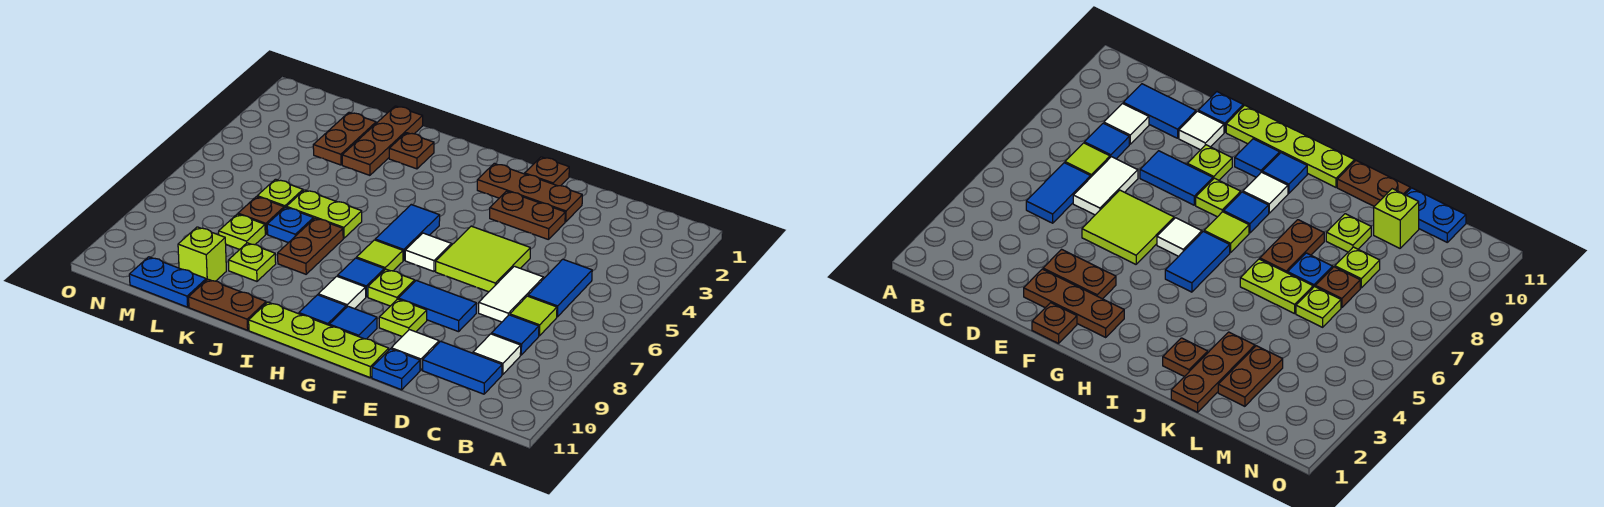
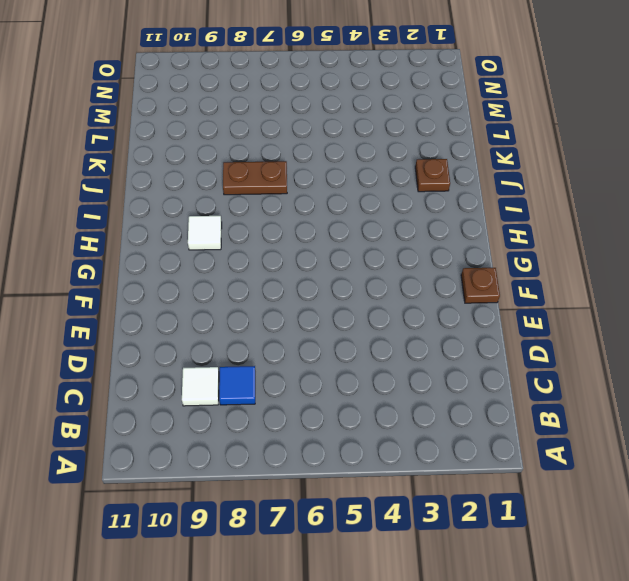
none -> blue 1x2 tile [528,259,592,317]
none -> lime 1x1 tile [510,296,557,336]
none -> blue 1x2 tile [422,341,502,394]
none -> white 1x2 tile [479,266,544,322]

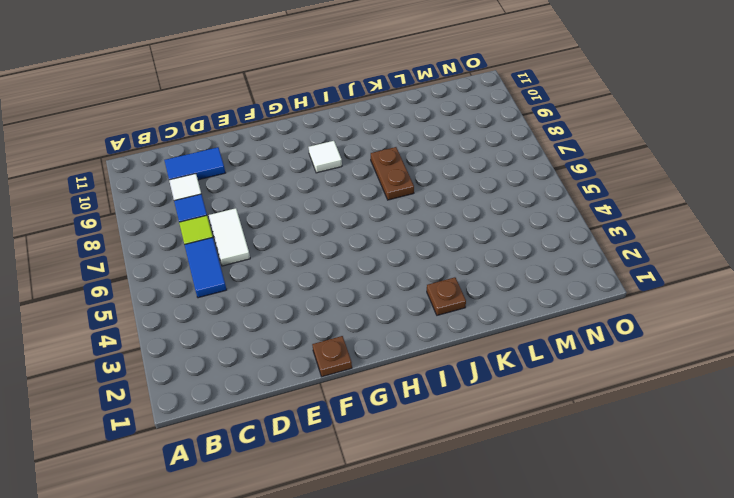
none -> brown 1x3 plate [477,163,582,222]
none -> brown 1x2 plate [490,191,565,240]
none -> lime 2x2 tile [436,226,530,292]
none -> blue 1x2 tile [398,281,476,332]

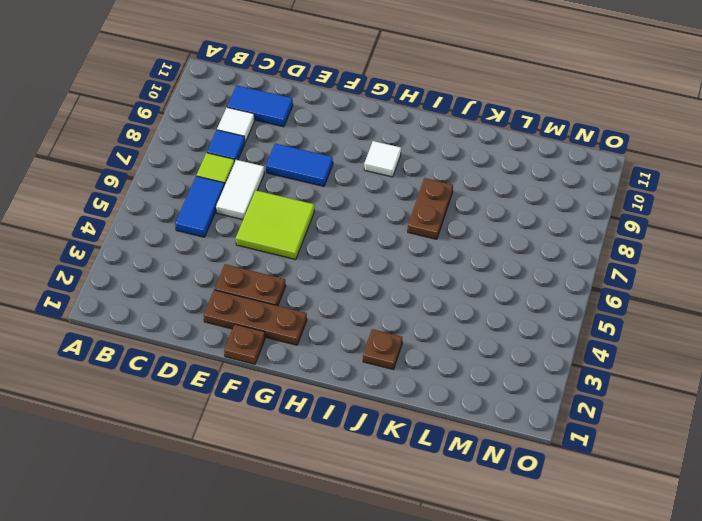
none -> white 1x1 tile [391,330,439,370]
none -> blue 1x1 plate [372,349,420,390]
none -> lime 1x1 plate [379,299,427,336]
none -> lime 1x4 plate [249,302,389,377]

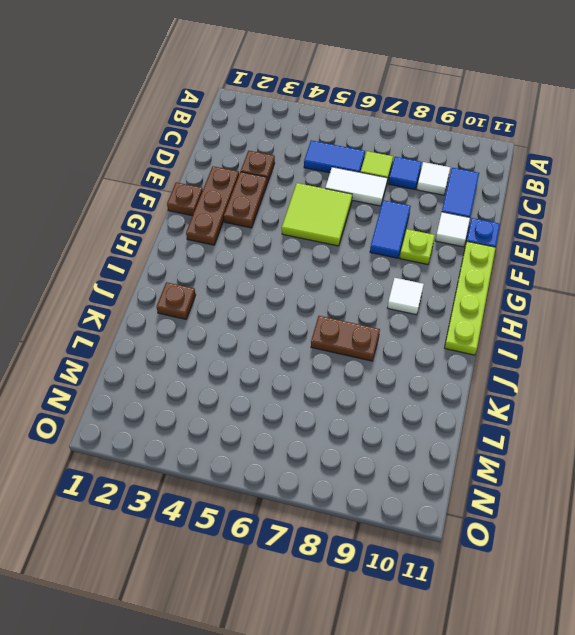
brown 1x1 plate [241,151,275,183] -> brown 1x1 plate moved to [238,197,284,234]
none -> white 1x1 tile [405,233,452,271]
none -> lime 1x1 plate [368,269,415,306]
none -> blue 1x1 tile [329,306,377,339]
none -> blue 1x2 tile [375,205,440,260]

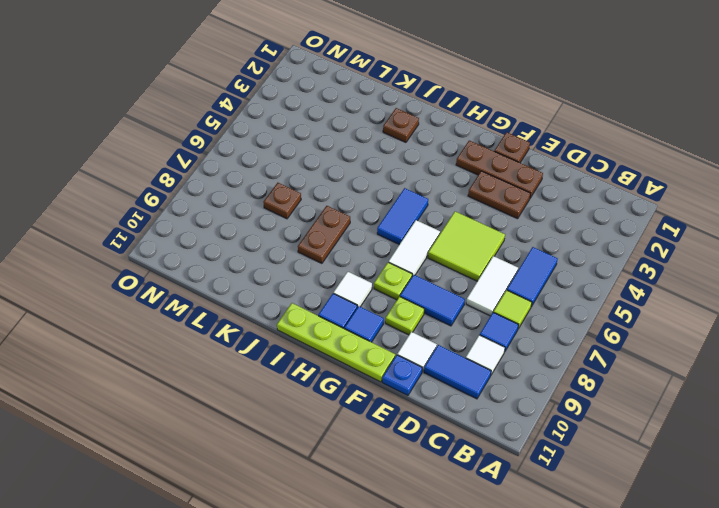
white 1x2 tile [389,220,440,276] -> white 1x1 tile [405,233,452,271]
none -> lime 1x1 tile [357,240,403,271]
none -> blue 1x1 tile [338,258,384,297]
none -> lime 1x2 plate [286,190,362,238]
none -> brown 1x2 plate [189,279,266,330]

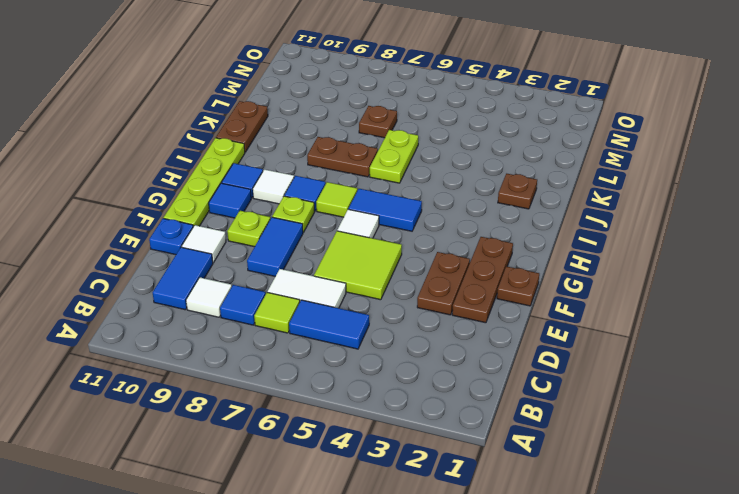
none -> brown 1x3 plate [342,106,423,175]
none -> blue 1x1 plate [267,207,314,243]
none -> lime 1x1 plate [228,243,276,281]
none -> brown 1x2 plate [313,112,376,165]

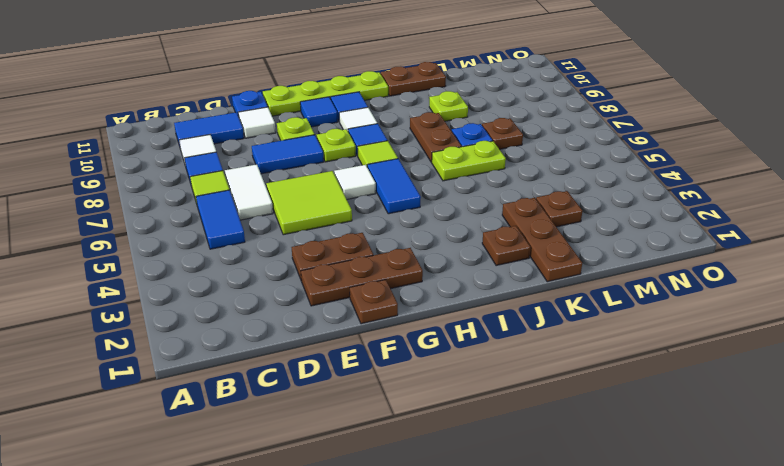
brown 1x1 plate [536,191,582,227] -> brown 1x2 plate [313,112,376,165]
none -> lime 1x1 plate [257,179,303,208]
none -> lime 1x1 plate [219,214,265,250]
none -> lime 1x1 brick [178,227,226,281]
none -> blue 1x2 plate [129,257,206,307]

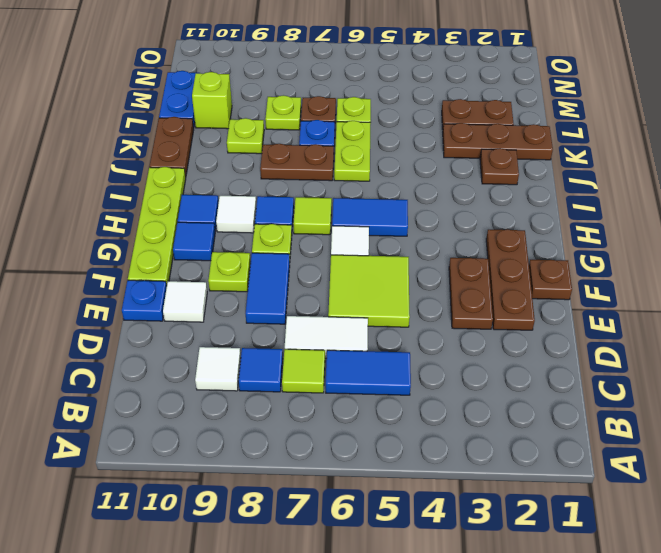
none -> blue 1x2 tile [422,341,502,394]

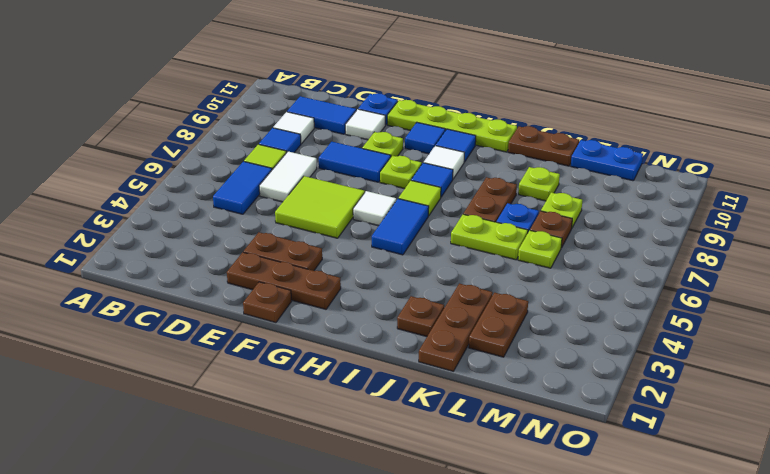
none -> lime 1x1 brick [178,227,226,281]

